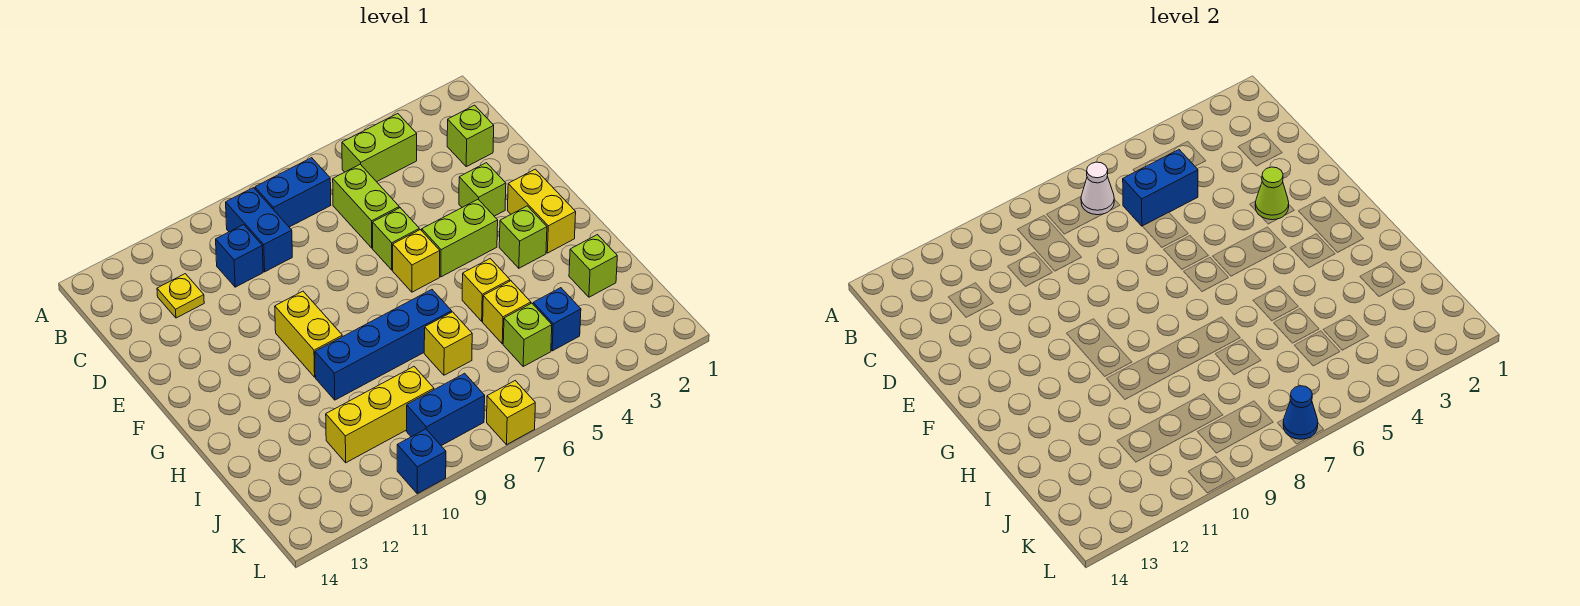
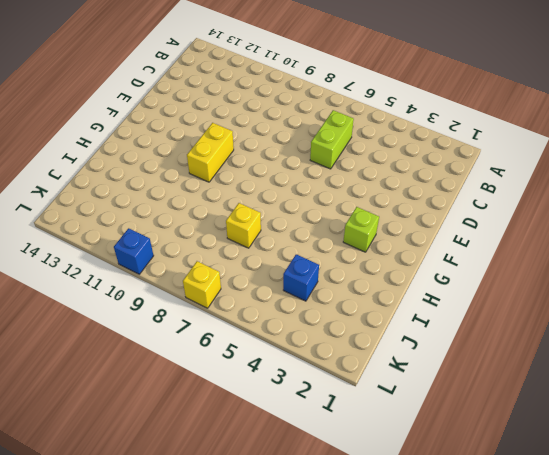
none -> lime 1x2 brick [342,114,417,182]
none -> blue 1x2 brick [255,158,331,227]
none -> blue 1x2 brick [226,188,292,272]

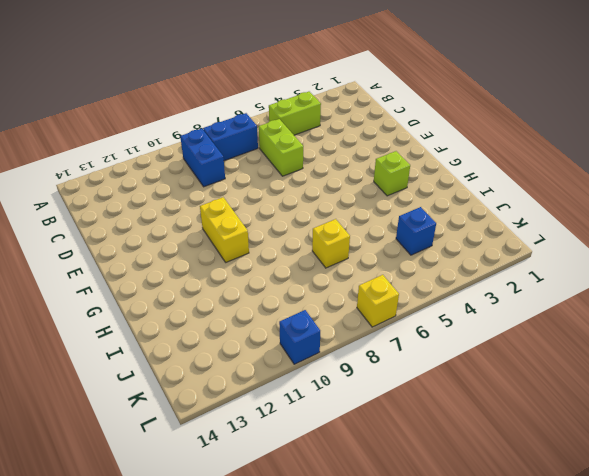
none -> lime 1x1 brick [447,105,494,167]
none -> blue 1x1 brick [216,225,263,287]
none -> yellow 1x1 plate [157,274,204,318]

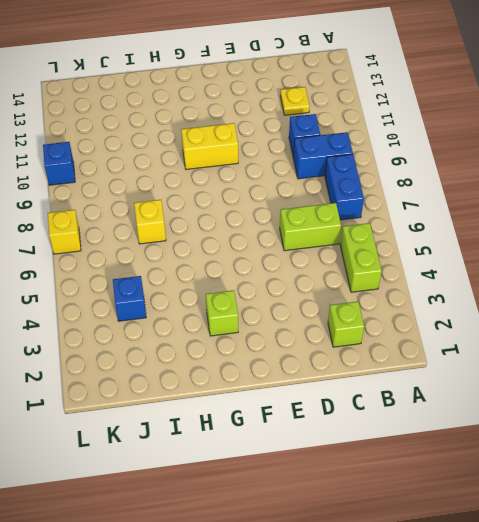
none -> lime 1x1 brick [459,163,506,216]
none -> lime 1x1 brick [373,208,419,270]
none -> yellow 1x2 brick [508,169,576,253]

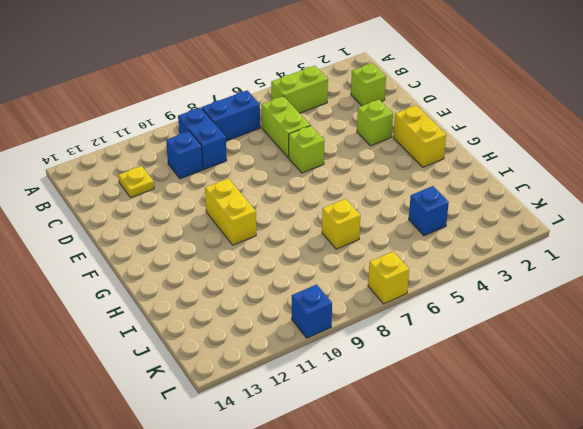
none -> lime 1x2 brick [422,199,498,277]
none -> yellow 1x1 brick [393,230,440,292]
none -> lime 1x1 brick [499,206,547,268]

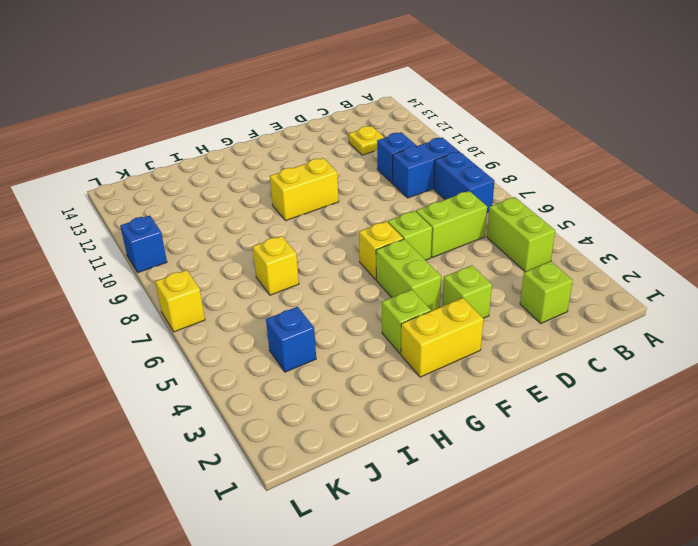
none -> yellow 1x1 brick [462,259,510,321]
none -> blue 1x4 brick [315,290,452,400]
none -> lime 1x1 brick [569,235,617,297]

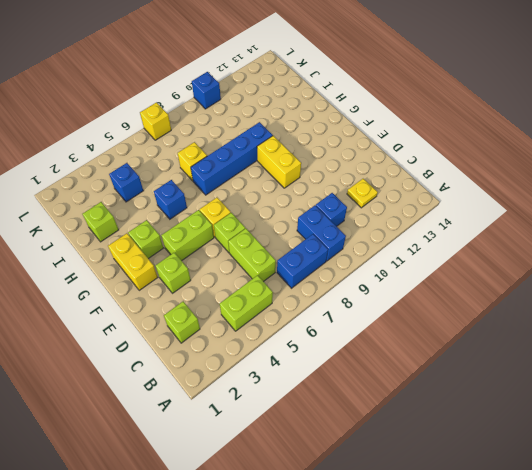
blue 1x1 brick [154,180,187,219] -> yellow 1x1 brick [462,259,510,321]
none -> yellow 1x1 brick [483,281,531,344]
none -> lime 1x1 brick [503,303,552,366]
none -> yellow 1x3 brick [326,367,434,463]

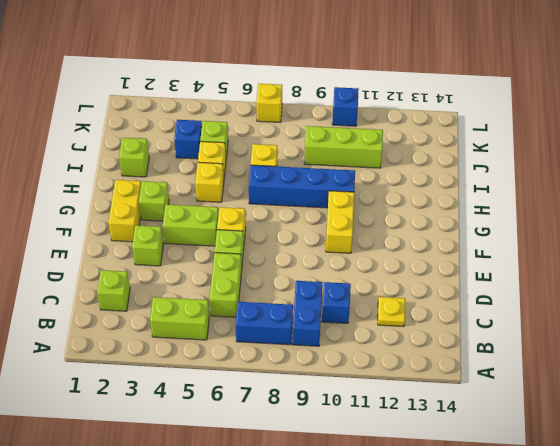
lime 1x3 brick [304,126,383,168] -> yellow 1x3 brick [326,367,434,463]
none -> blue 1x2 brick [406,373,485,446]
none -> white 1x1 cone [1081,162,1114,215]
none -> blue 1x2 brick [1123,150,1198,226]

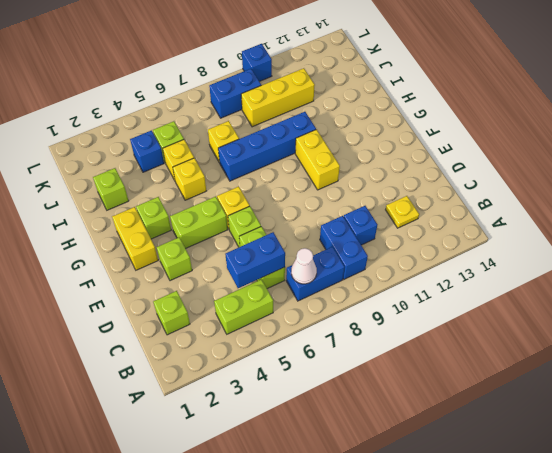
none -> yellow 1x1 brick [487,381,535,445]
none -> lime 1x1 cone [1255,167,1289,220]
none -> blue 1x1 cone [1283,386,1318,439]

